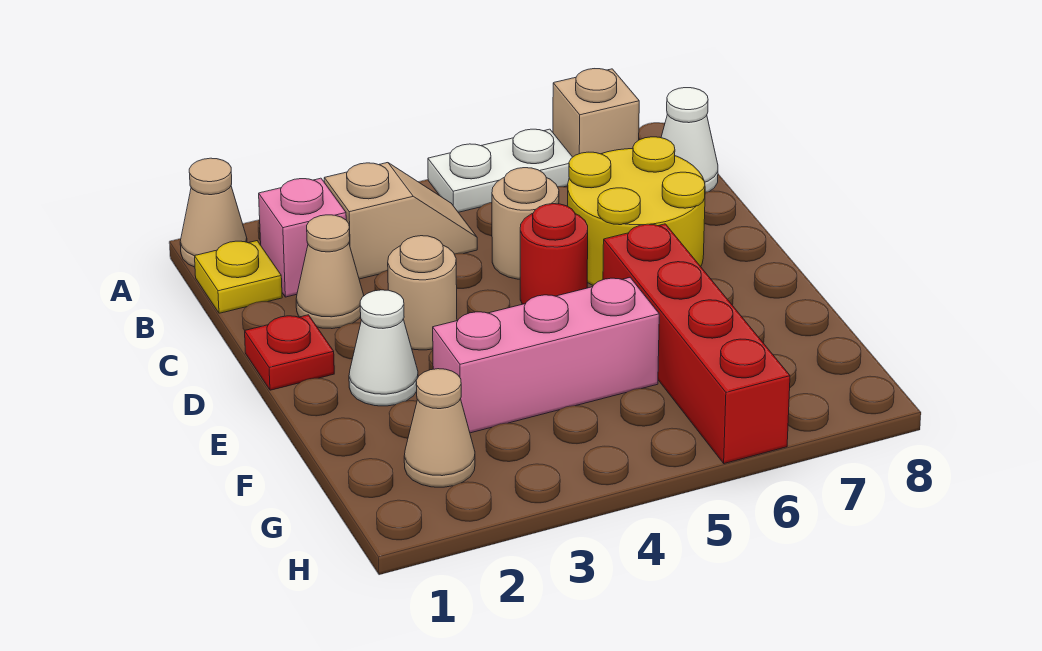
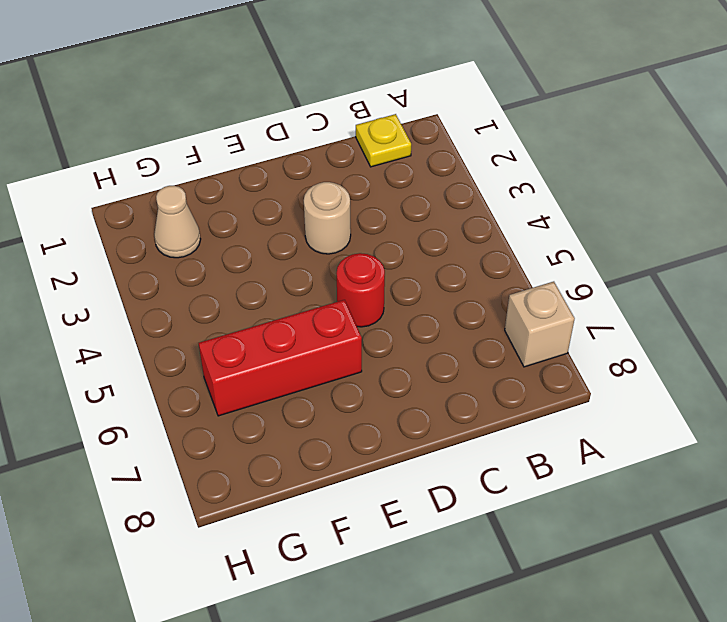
red 1x3 brick [199,300,362,416] -> red 1x4 brick [603,224,790,464]
none -> tan 1x1 cone [180,158,247,267]
none -> white 1x2 plate [428,129,572,212]
none -> pink 1x1 brick [259,178,346,297]

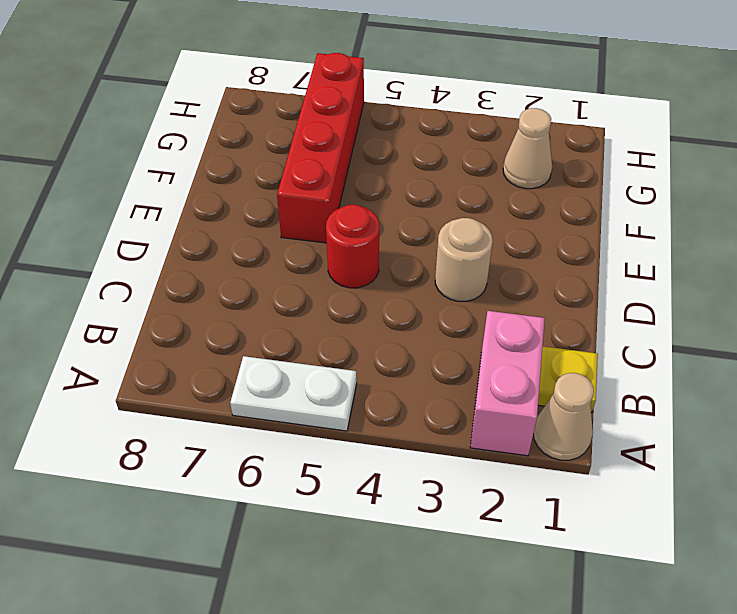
pink 1x2 brick [470,311,545,456] -> pink 1x1 brick [259,178,346,297]
none -> tan 1x1 brick [553,69,639,157]
none -> tan 1x2 slope [324,163,477,279]
none -> white 1x1 cone [661,88,718,192]

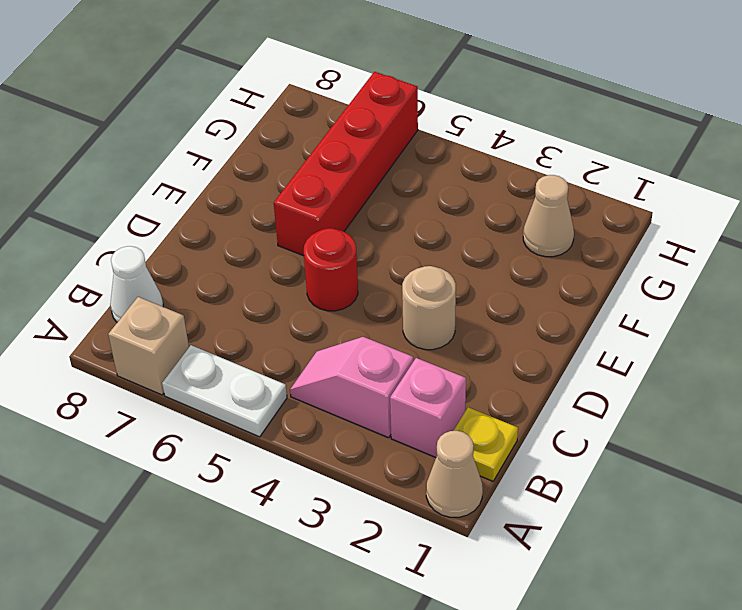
pink 1x2 slope [290,337,413,438] -> tan 1x2 slope [324,163,477,279]
none -> tan 1x1 cone [296,215,364,329]
none -> tan 1x1 round brick [492,168,559,279]
none -> yellow 2x2 round brick [568,137,705,285]

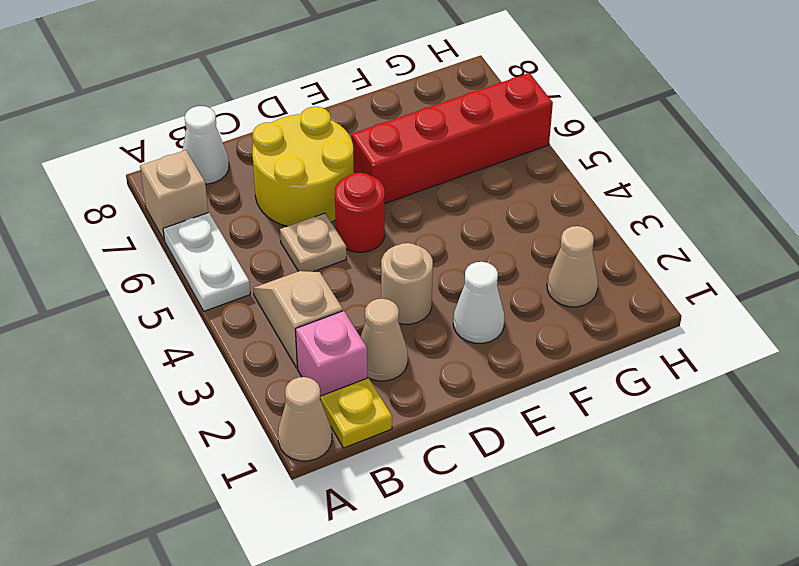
tan 1x1 plate [280,213,346,272] -> tan 1x1 round brick [492,168,559,279]
none -> red 1x1 plate [245,315,334,390]
none -> pink 1x3 brick [433,278,659,433]

